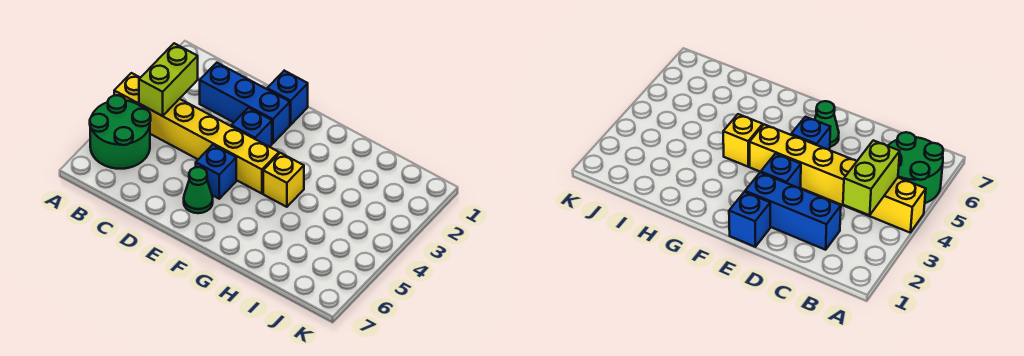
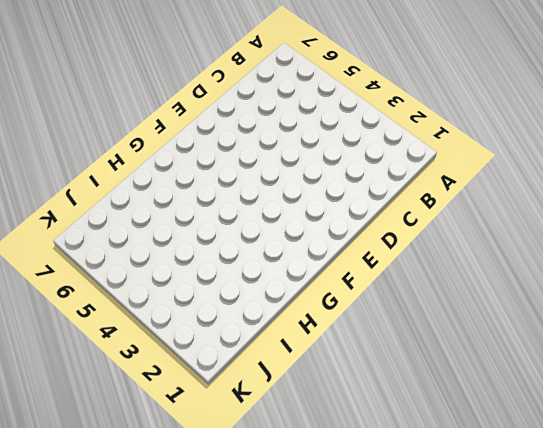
none -> yellow 1x6 brick [114,73,279,194]
none -> green 2x2 round brick [90,95,151,169]

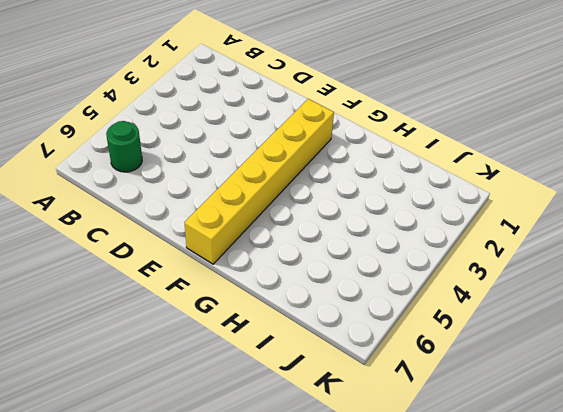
green 1x1 round brick [106,121,142,172] -> green 2x2 round brick [90,95,151,169]
yellow 1x6 brick [184,99,334,264] -> yellow 1x6 brick turned to [114,73,279,194]
none -> blue 1x3 brick [200,63,290,143]
none -> blue 1x1 brick [267,71,308,125]

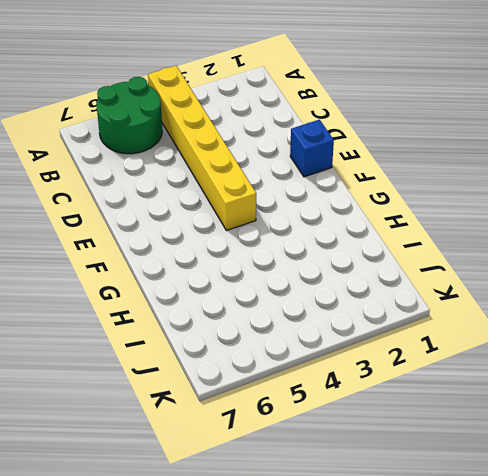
none -> blue 1x3 brick [200,63,290,143]
none -> blue 1x1 brick [231,108,272,147]

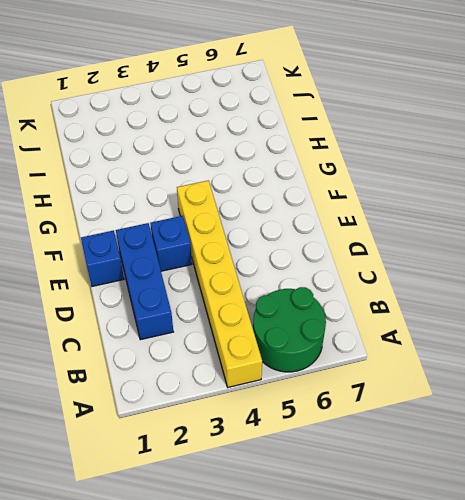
none -> blue 1x1 brick [196,145,236,199]
none -> green 1x1 cone [184,167,213,213]

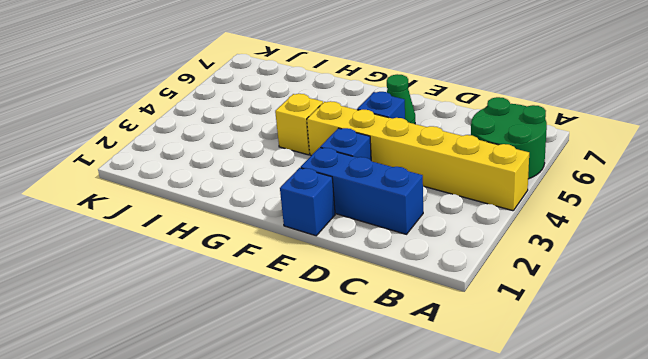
none -> lime 1x2 brick [139,43,198,116]

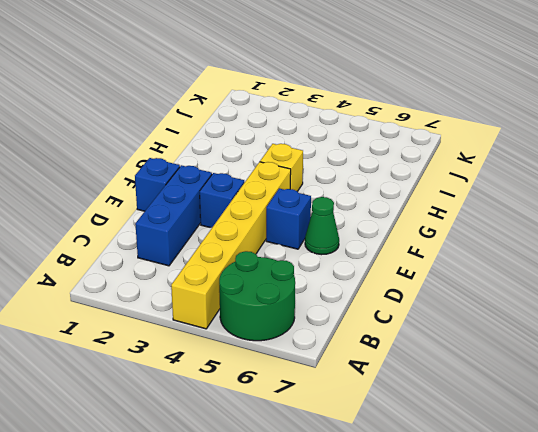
none -> lime 1x2 brick [139,43,198,116]

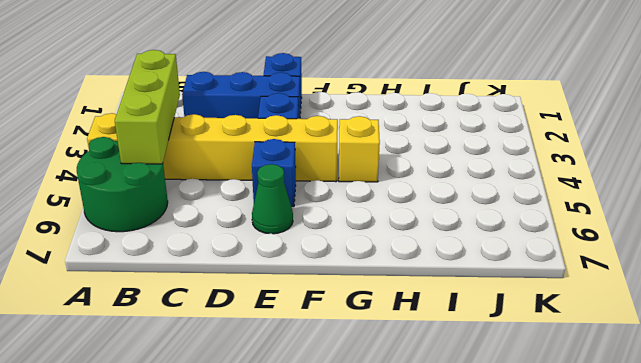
lime 1x3 brick [115,50,180,164] -> lime 1x2 brick [139,43,198,116]

